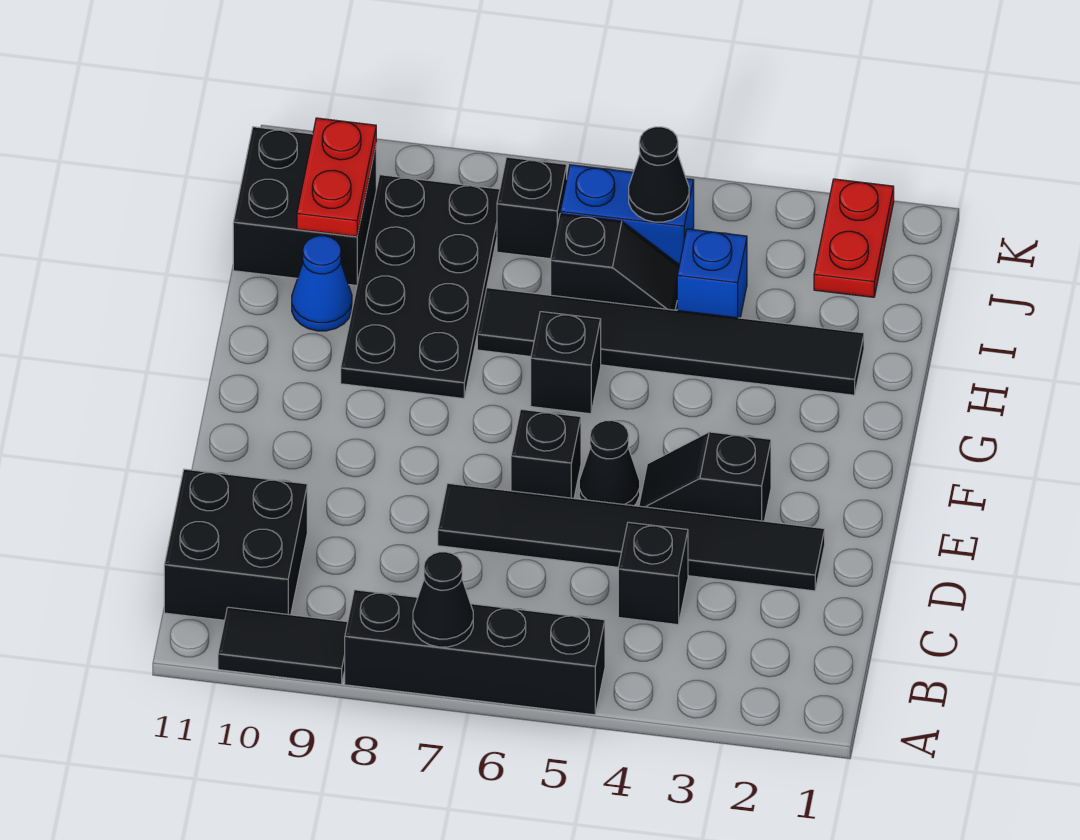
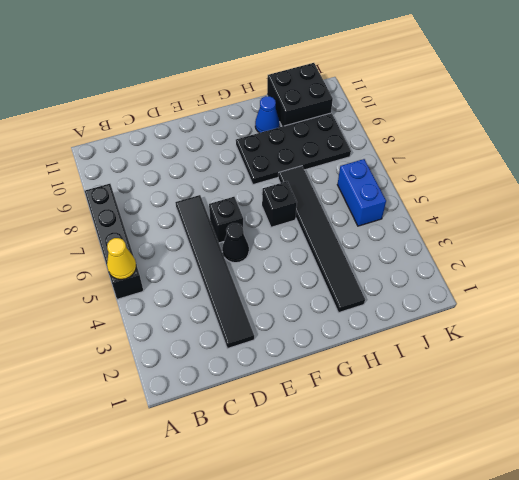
yellow 1x1 cone [107,238,136,280] -> none
none -> black 1x2 tile [218,607,348,684]
none -> black 2x2 brick [164,469,307,620]
none -> black 1x1 brick [618,522,688,625]

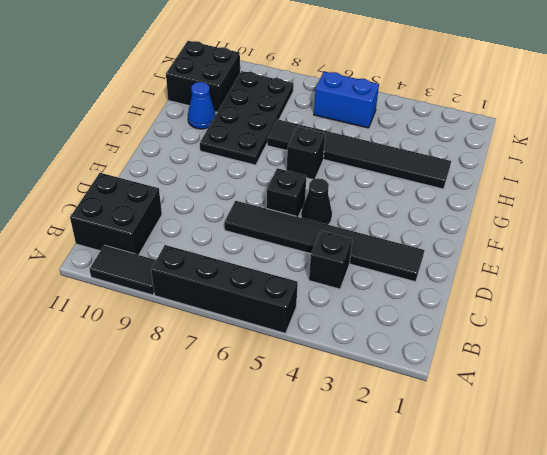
none -> black 1x2 slope [639,432,771,521]
none -> blue 1x1 brick [677,229,747,318]
none -> black 1x2 slope [551,214,679,310]

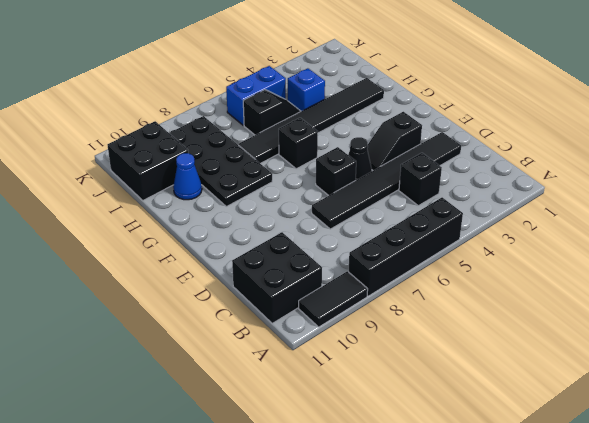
none -> red 1x2 plate [814,179,894,297]
none -> black 1x1 brick [497,157,567,259]
none -> black 1x1 cone [413,552,473,647]

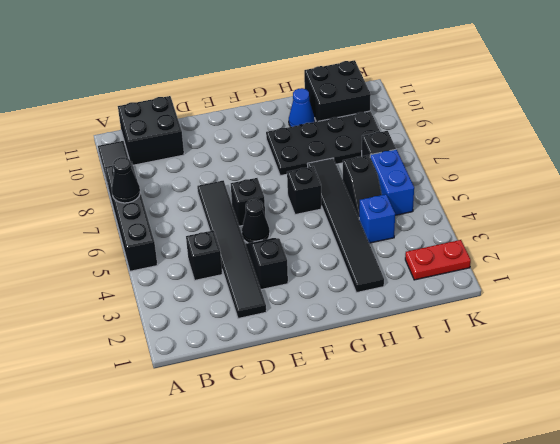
none -> red 1x2 plate [297,118,376,236]
none -> black 1x1 cone [629,127,689,222]

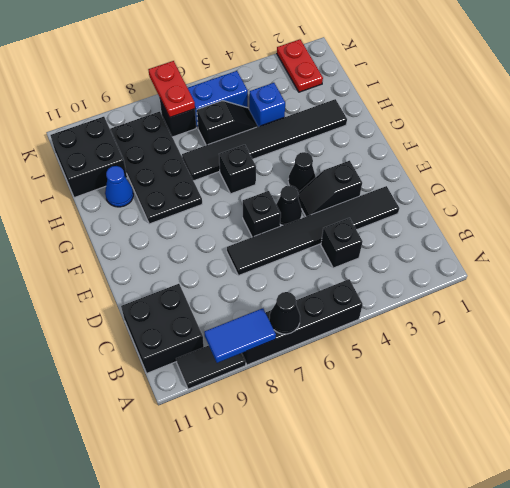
blue 1x2 tile [204,308,276,363] -> none
black 1x1 cone [288,152,316,193] -> black 1x1 cone moved to [629,127,689,222]
red 1x2 plate [148,61,195,118] -> red 1x2 plate moved to [297,118,376,236]

